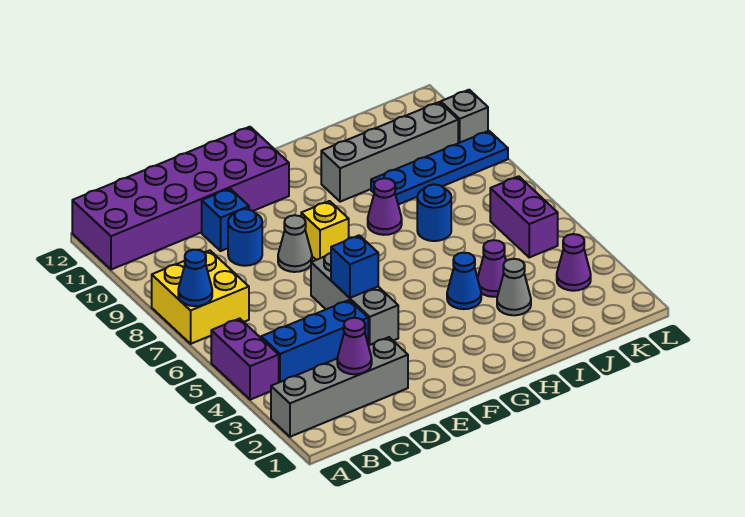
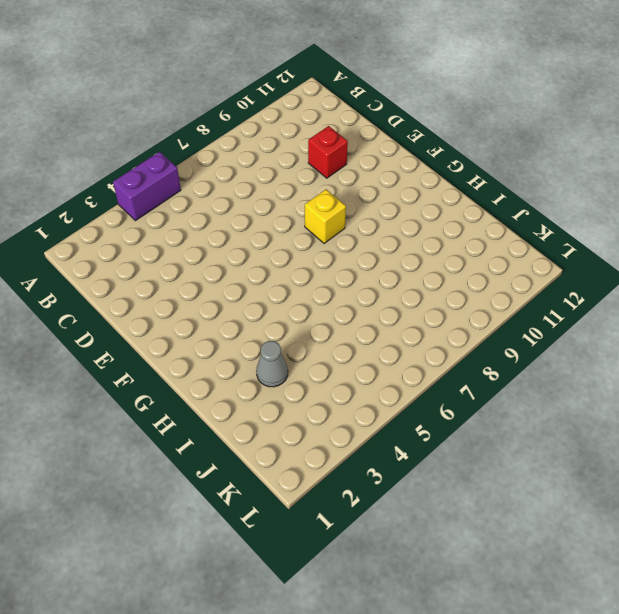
red 1x1 brick [308,126,348,178] -> blue 1x1 brick [202,189,249,251]
none -> grey 1x4 brick [271,337,408,437]
none -> yellow 2x2 brick [152,250,249,344]
none -> purple 2x6 brick [72,127,289,270]

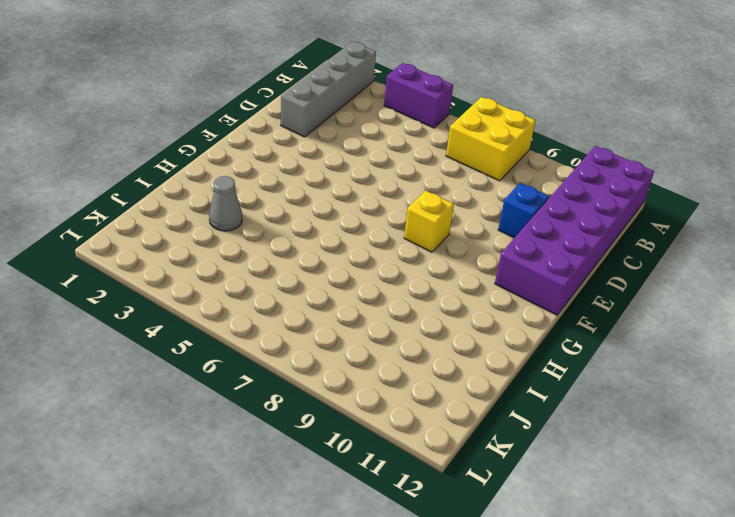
none -> blue 1x3 brick [261,300,368,382]
none -> blue 1x1 round brick [228,209,262,266]
none -> grey 1x3 brick [311,253,398,346]

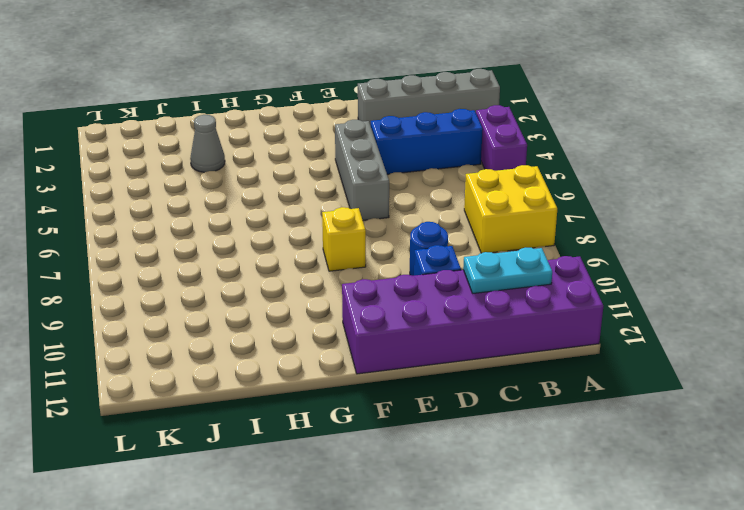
cyan 1x2 plate [463,248,552,293] -> none
none -> grey 1x1 cone [278,215,312,272]
none -> blue 1x1 cone [447,253,481,309]
none -> purple 1x1 cone [368,178,402,235]

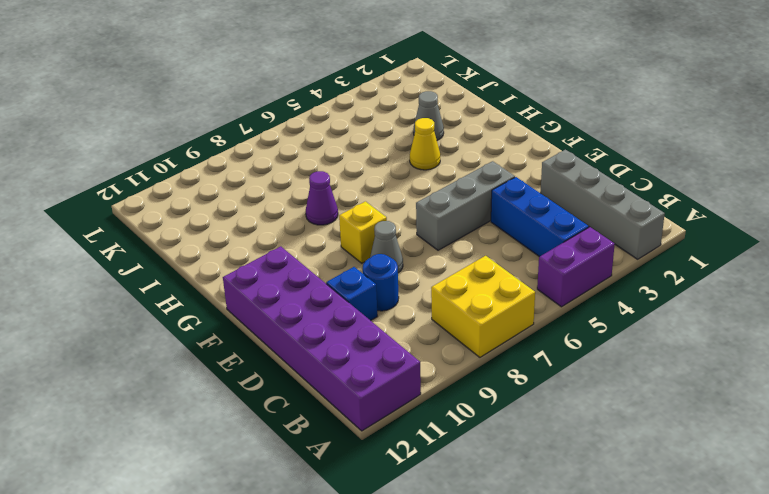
yellow 1x1 cone [410,118,440,170] -> blue 1x1 cone [447,253,481,309]
none -> grey 1x4 brick [321,102,458,202]
none -> purple 1x1 cone [478,240,506,297]
none -> blue 1x1 round brick [417,184,451,241]

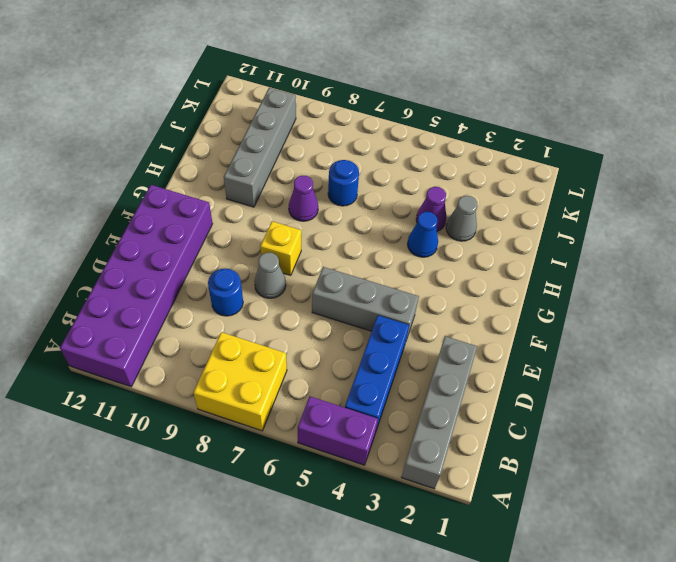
none -> blue 1x1 brick [202,189,249,251]
none -> blue 1x4 plate [371,131,508,204]
none -> purple 1x1 cone [557,234,591,291]

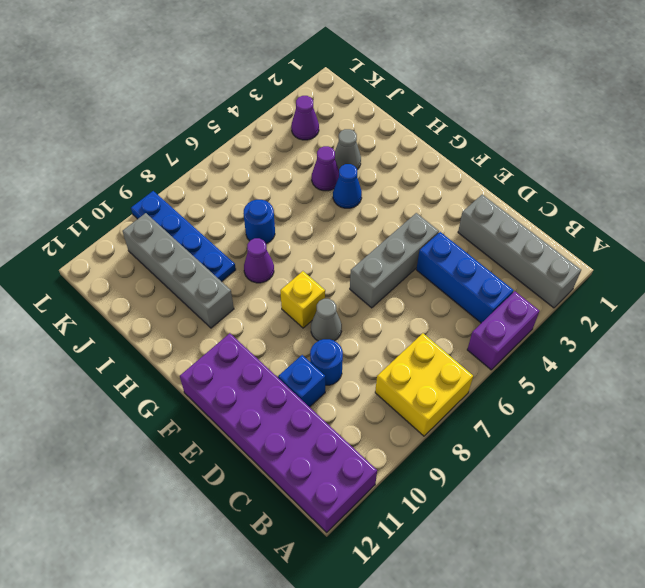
none -> purple 1x2 brick [490,176,558,257]
none -> grey 1x1 brick [441,90,488,143]
none -> blue 1x1 cone [178,250,212,306]

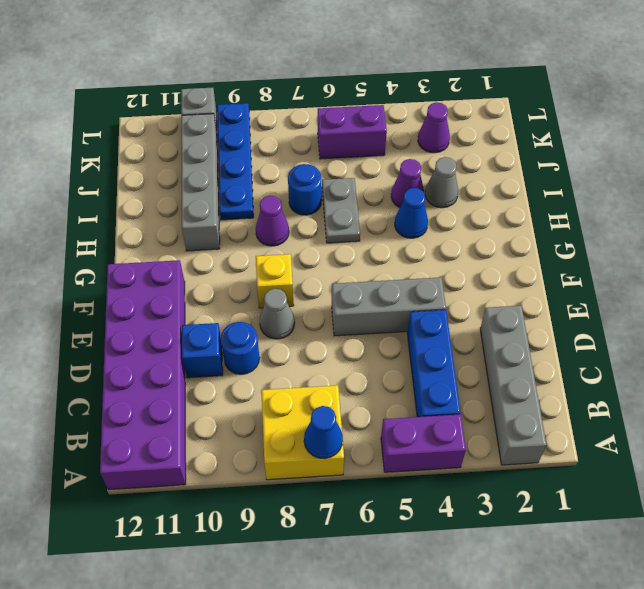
grey 1x2 plate [322,178,360,243] -> none
none -> purple 1x1 cone [337,318,372,374]
none -> blue 1x1 brick [331,235,378,298]

